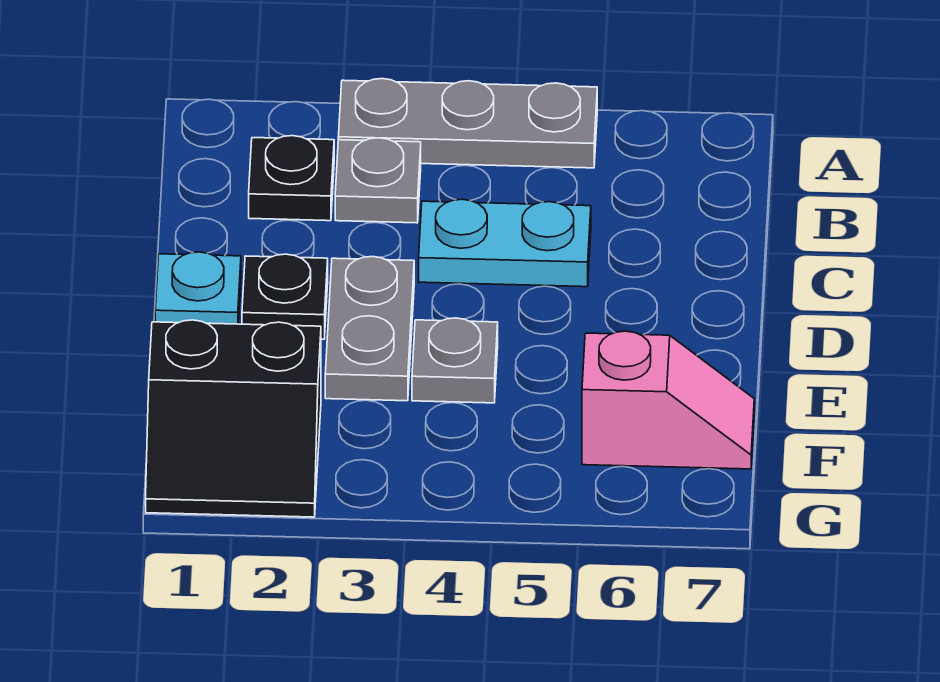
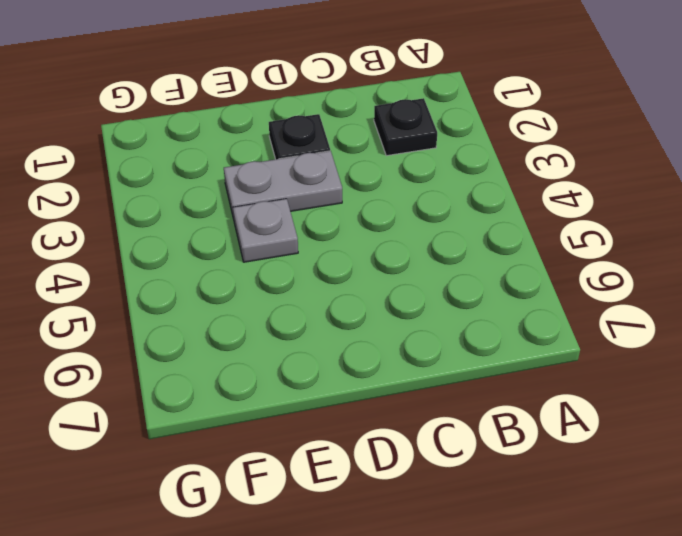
none -> grey 1x3 plate [338,79,597,168]
none -> grey 1x1 plate [335,138,421,223]

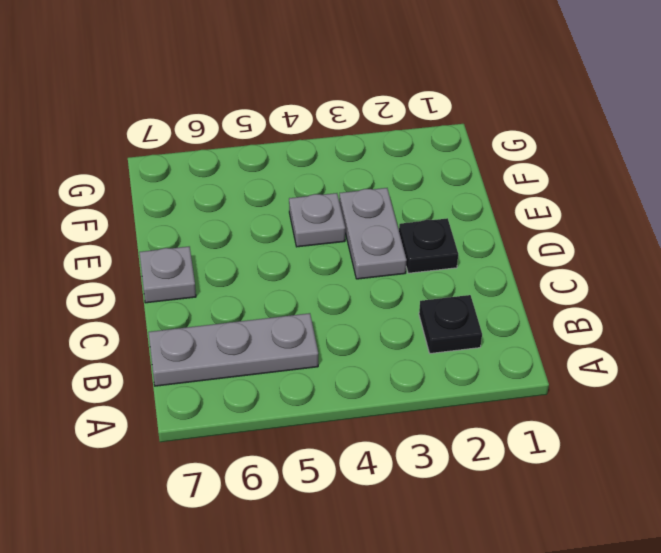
grey 1x3 plate [149,313,318,386] -> grey 1x3 plate moved to [338,79,597,168]
grey 1x1 plate [140,247,196,303] -> grey 1x1 plate moved to [335,138,421,223]
none -> cyan 1x2 plate [419,199,591,287]
none -> cyan 1x1 plate [155,252,241,324]

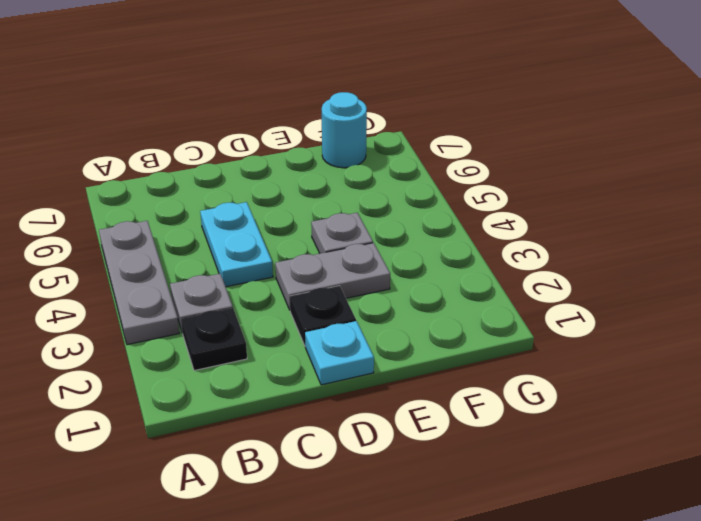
cyan 1x1 round brick [322,92,367,168] -> pink 1x2 slope [582,331,754,469]
none -> black 2x2 slope [146,320,321,517]

